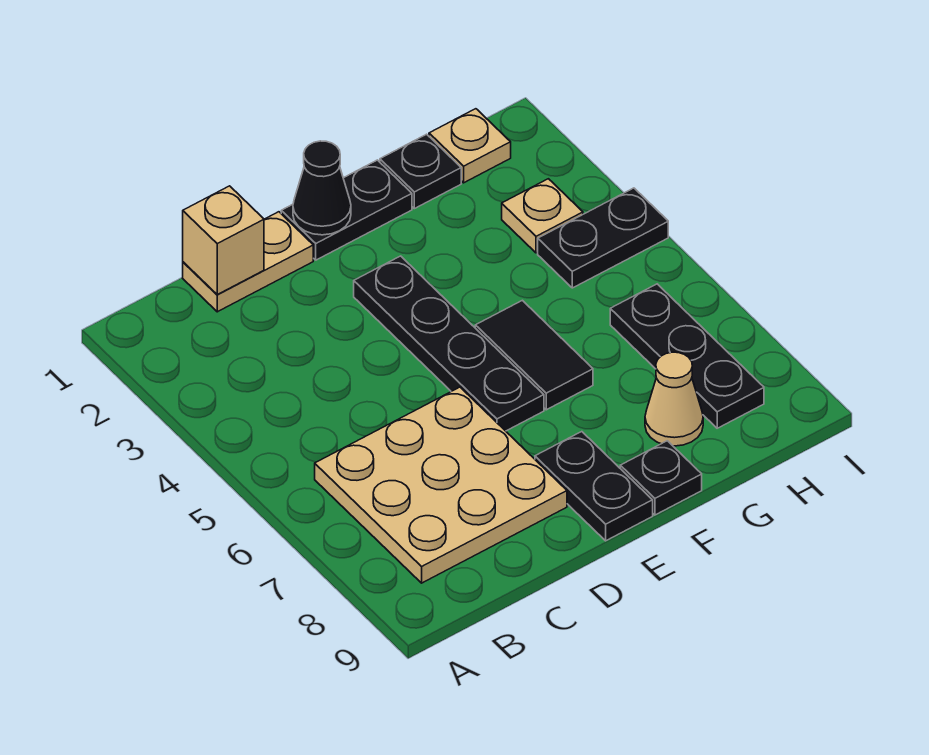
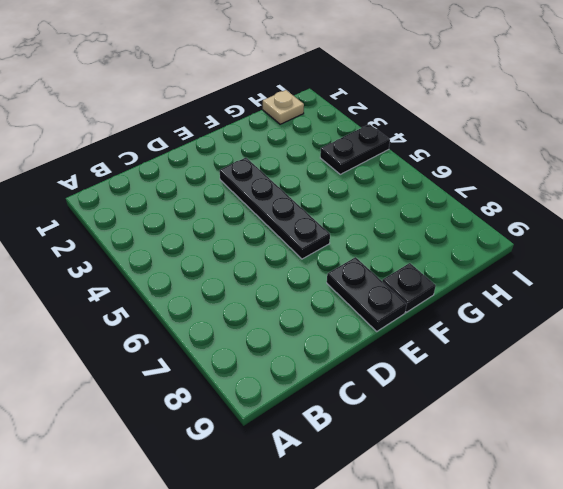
none -> tan 3x3 plate [315,387,567,583]
none -> tan 1x2 plate [183,212,313,312]
none -> black 1x2 plate [281,160,412,260]

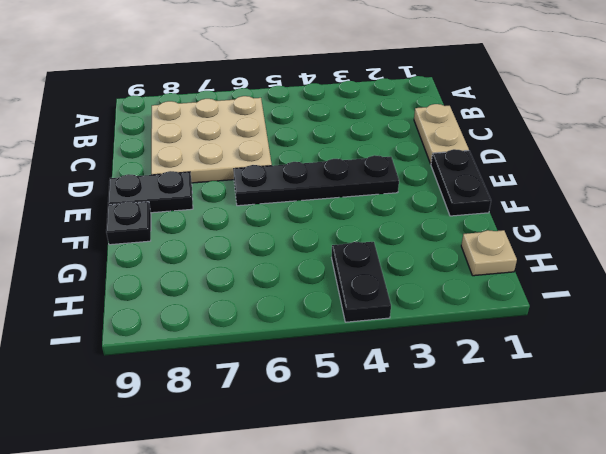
none -> black 1x2 tile [475,300,593,410]
none -> black 1x1 plate [380,134,461,209]
none -> tan 1x1 cone [645,352,703,446]

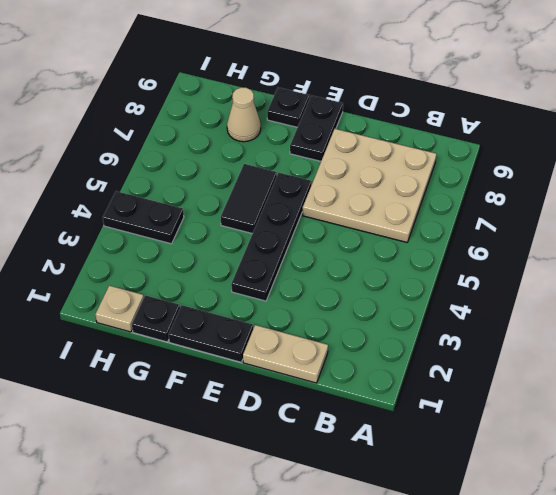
none -> tan 1x1 plate [502,179,583,253]
none -> black 1x3 plate [610,284,764,428]
none -> tan 1x1 brick [183,186,264,294]

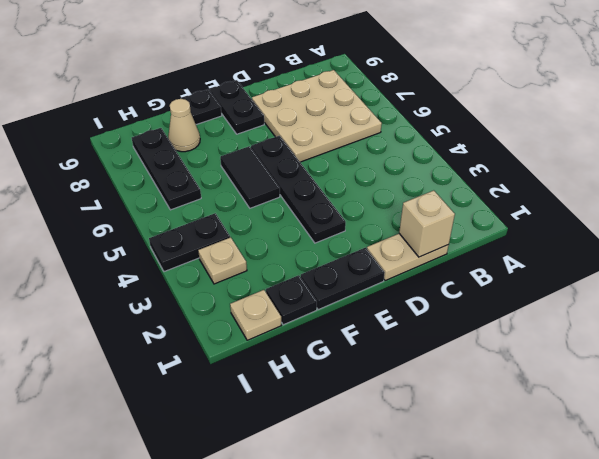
none -> black 1x1 cone [293,141,351,235]

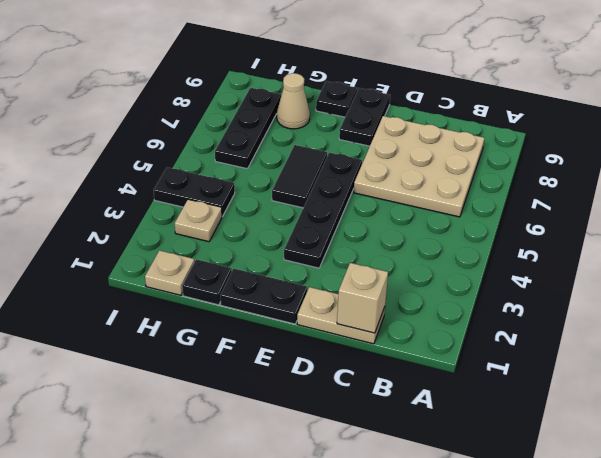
none -> black 1x1 cone [293,141,351,235]

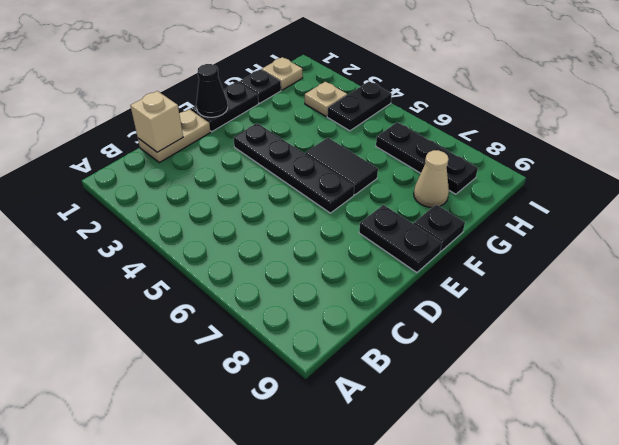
none -> tan 3x3 plate [315,387,567,583]

